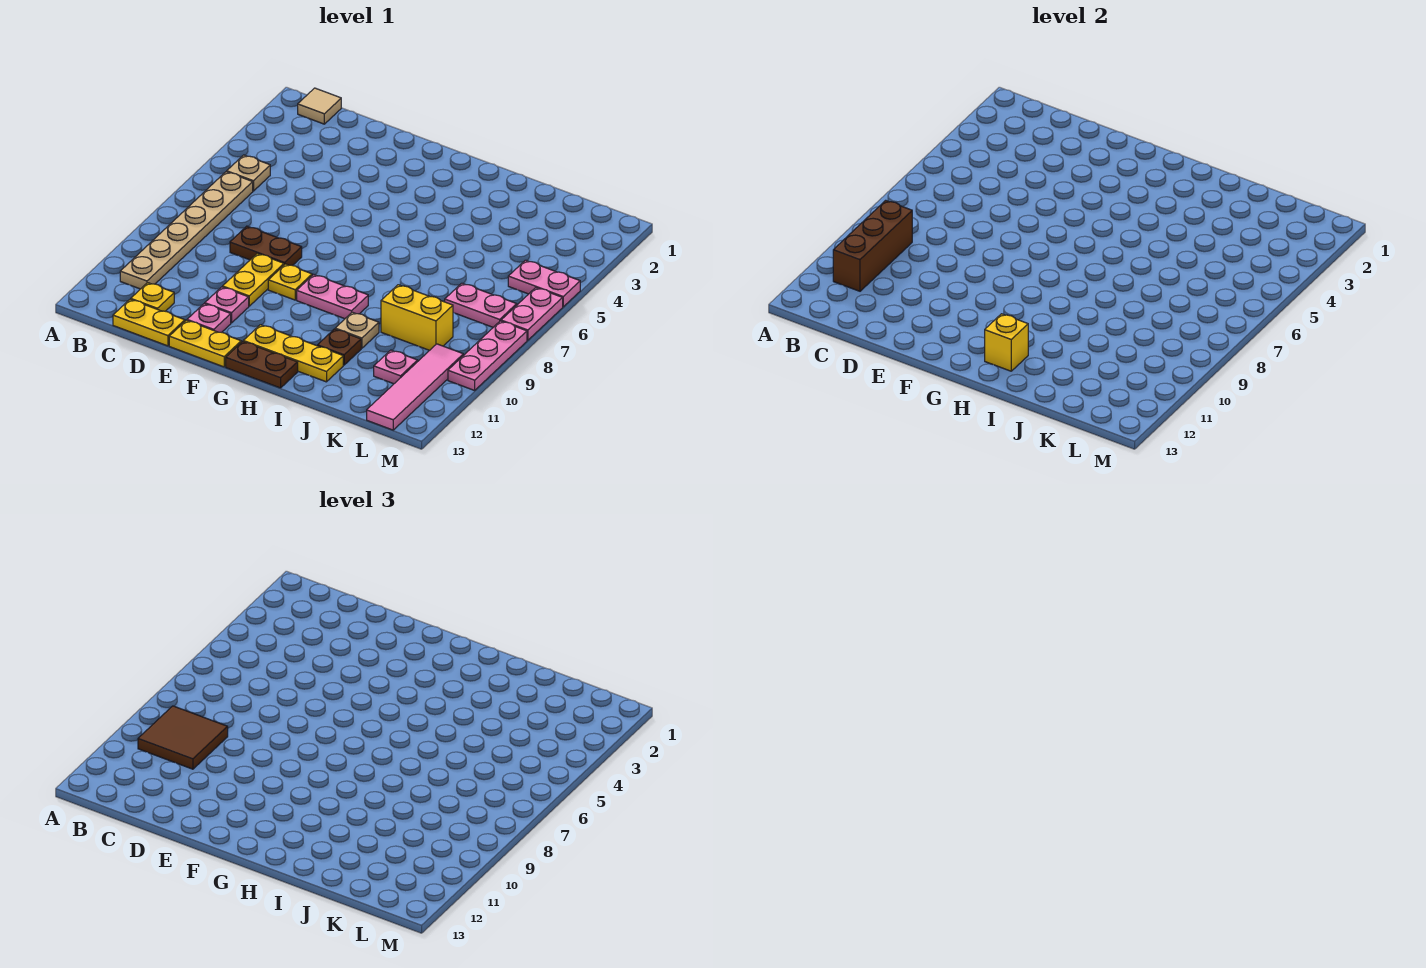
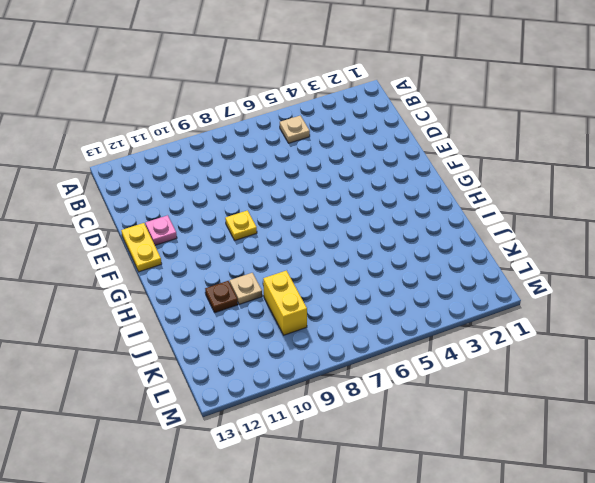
none -> tan 1x1 tile [298,88,341,124]
none -> tan 1x6 plate [120,172,253,289]
none -> yellow 1x1 plate [131,283,174,311]

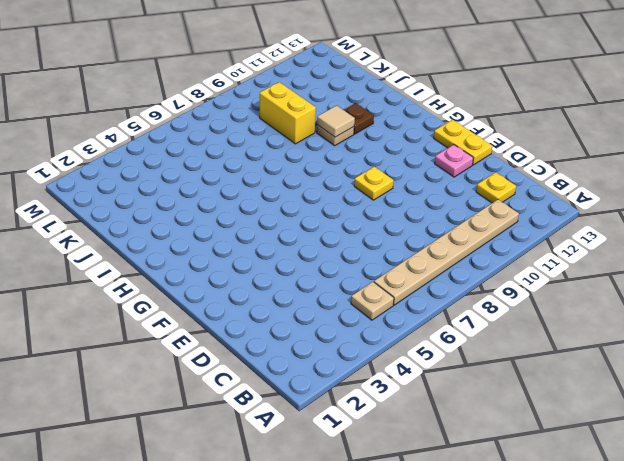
tan 1x1 tile [317,106,355,137] -> tan 1x1 tile moved to [298,88,341,124]
none -> yellow 1x2 plate [113,299,185,346]
none -> brown 1x2 plate [230,226,302,266]
none -> yellow 1x2 plate [223,253,284,306]

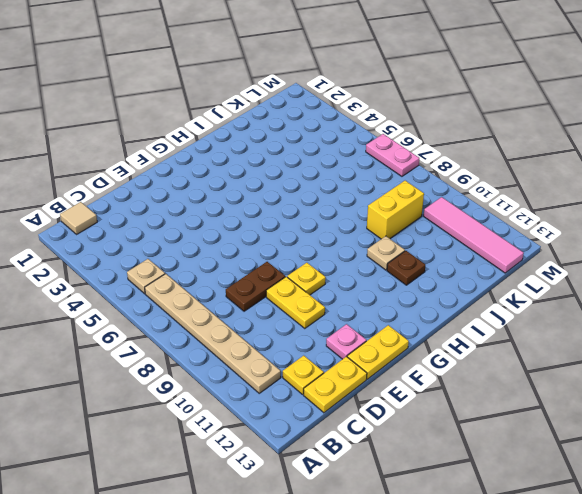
none -> pink 1x1 plate [205,287,249,323]
none -> pink 1x2 plate [297,275,368,319]
none -> yellow 1x3 plate [243,325,343,382]

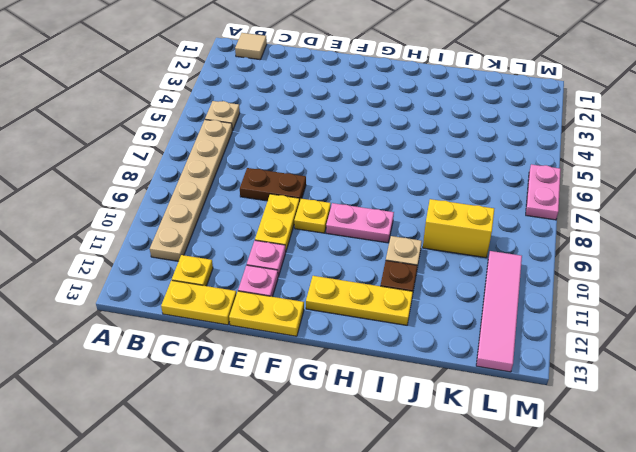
none -> brown 1x2 plate [226,341,298,388]
none -> pink 1x2 plate [445,283,517,327]
none -> pink 1x1 plate [374,350,418,384]

